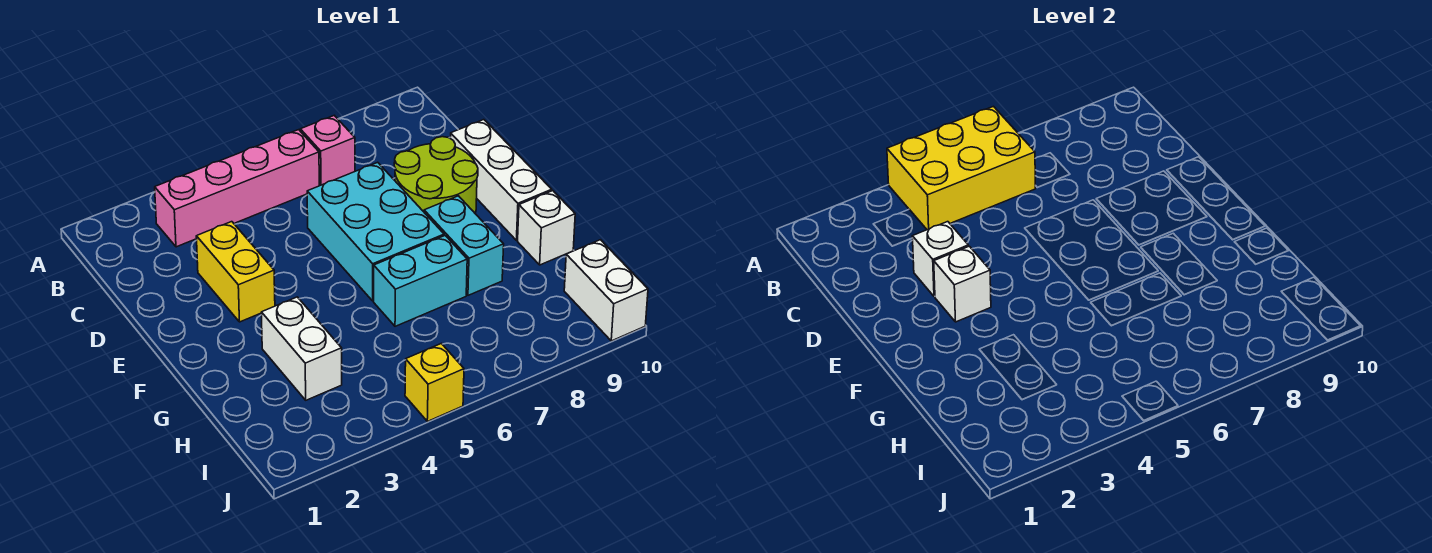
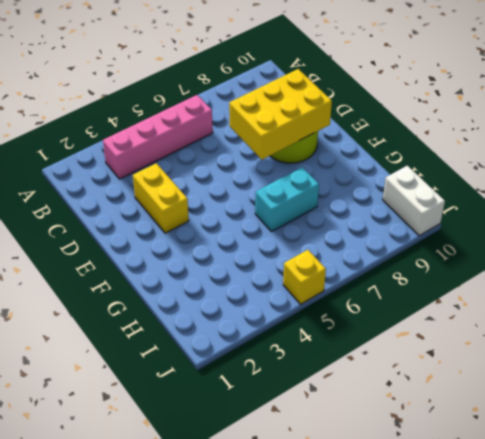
yellow 2x3 brick [229,69,332,160] -> yellow 2x3 brick moved to [887,106,1035,230]
none -> pink 1x1 brick [300,116,355,186]
none -> cyan 2x3 brick [307,162,444,301]
none -> white 1x3 brick [450,120,552,240]

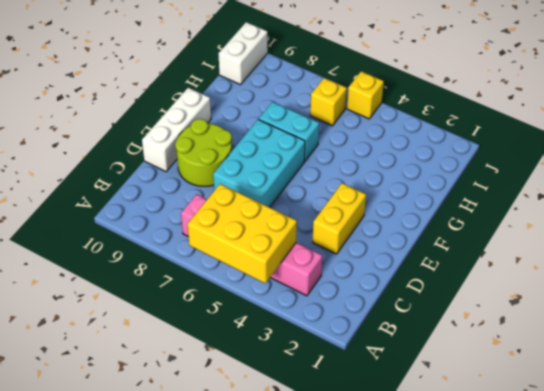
yellow 1x1 brick [310,78,347,126] -> none
none -> cyan 1x2 brick [424,196,504,295]
none -> white 1x2 brick [261,297,342,400]
none -> white 1x1 brick [518,191,575,265]

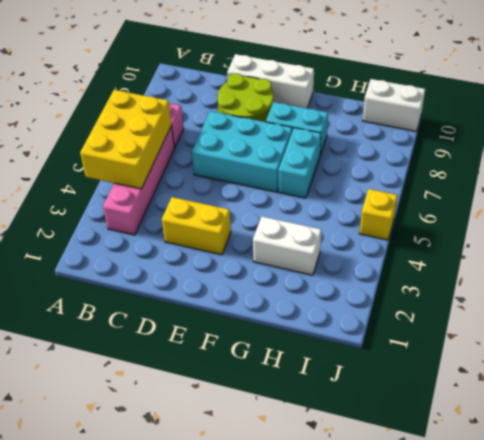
none -> white 1x1 brick [518,191,575,265]
none -> white 1x1 brick [912,222,968,297]
none -> white 1x1 brick [934,246,991,322]

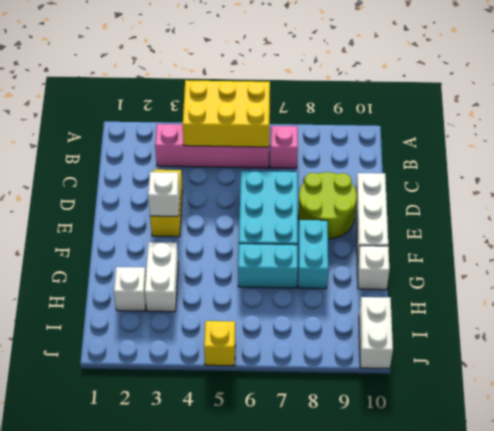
white 1x1 brick [114,267,146,311] -> white 1x1 brick moved to [912,222,968,297]

